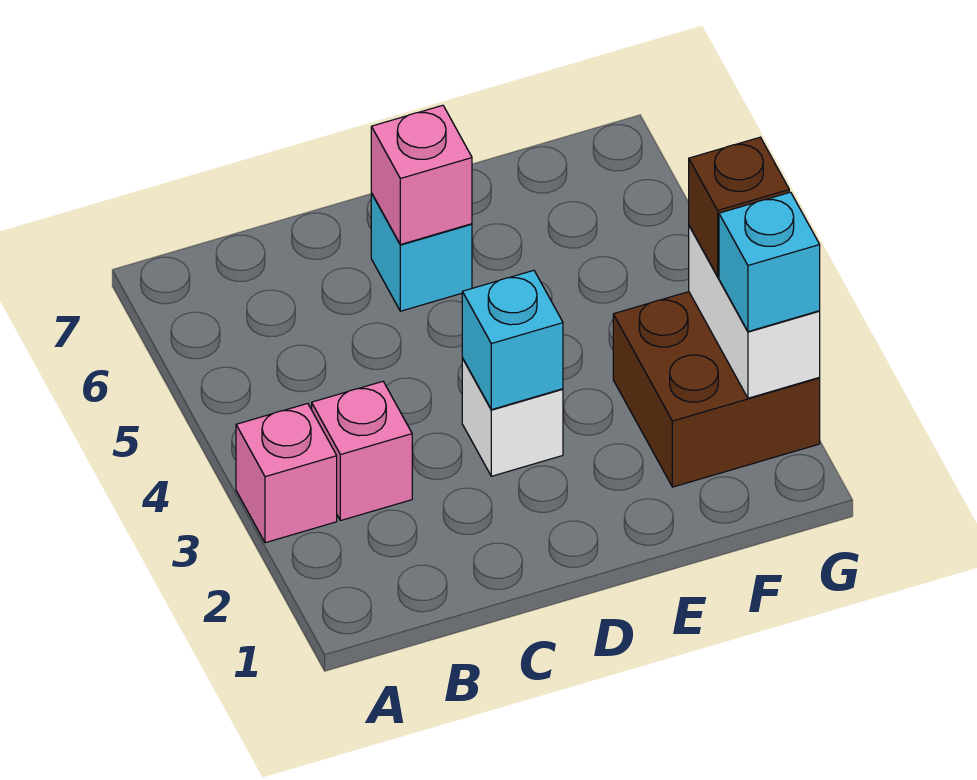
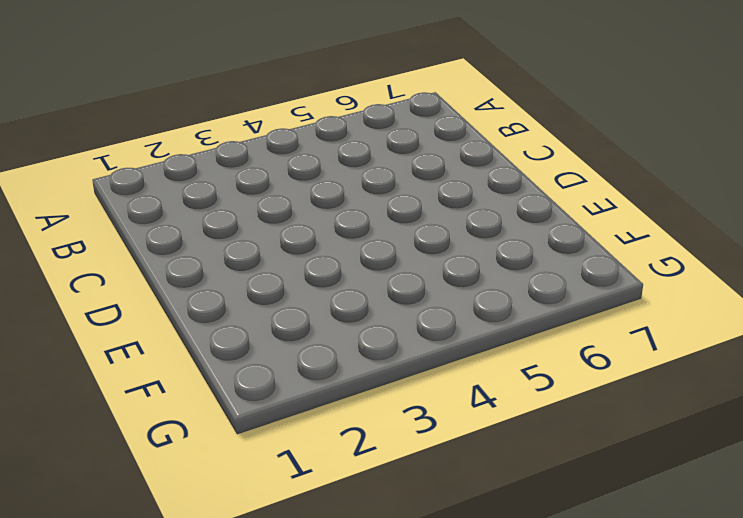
none -> pink 1x1 brick [236,403,337,543]
none -> pink 1x1 brick [312,381,412,521]

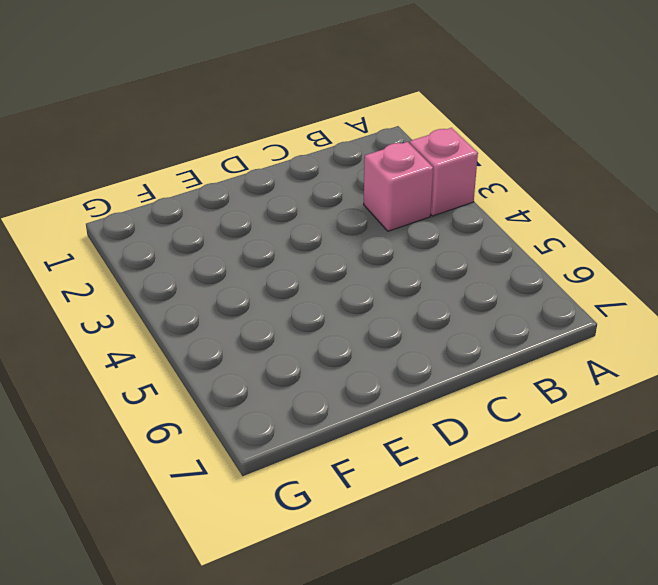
none -> white 1x1 brick [462,358,563,476]
none -> cyan 1x1 brick [371,193,472,311]

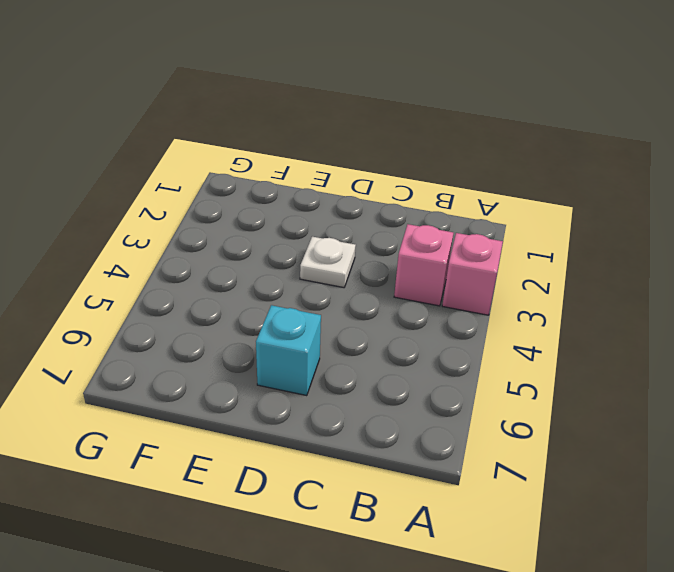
white 1x1 plate [300,237,356,288] -> white 1x1 brick [462,358,563,476]
none -> brown 2x2 brick [613,292,820,487]
none -> cyan 1x1 brick [462,270,563,410]

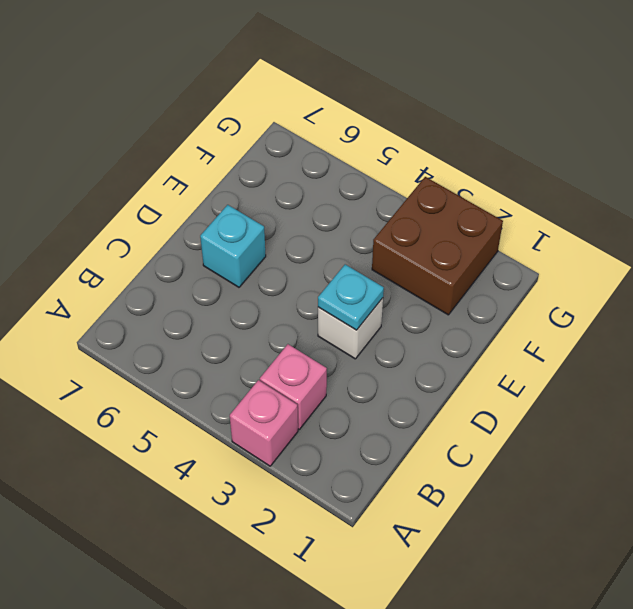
cyan 1x1 plate [318,264,384,330] -> cyan 1x1 brick [462,270,563,410]
none -> pink 1x1 brick [371,105,472,245]
none -> white 1x2 brick [689,226,820,398]

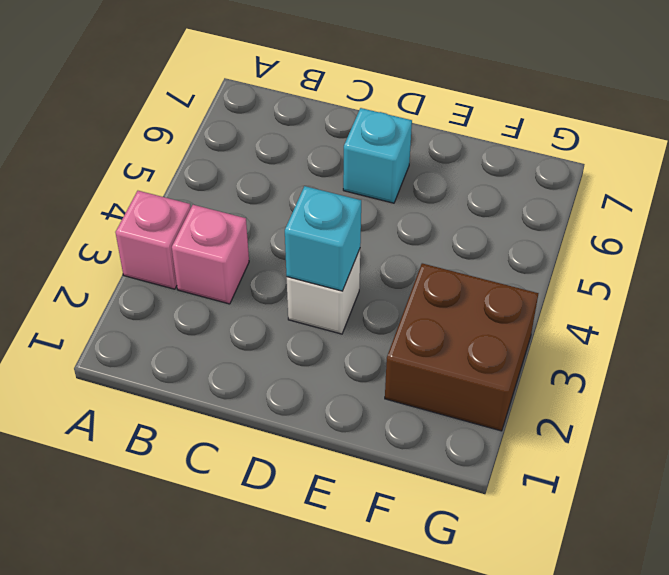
none -> pink 1x1 brick [371,105,472,245]
none -> white 1x2 brick [689,226,820,398]

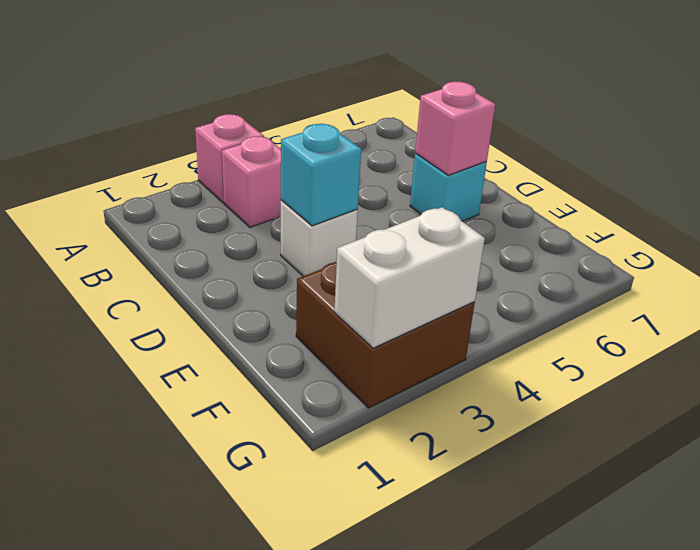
none -> cyan 1x1 brick [719,192,820,331]
none -> brown 1x1 brick [689,137,789,276]

